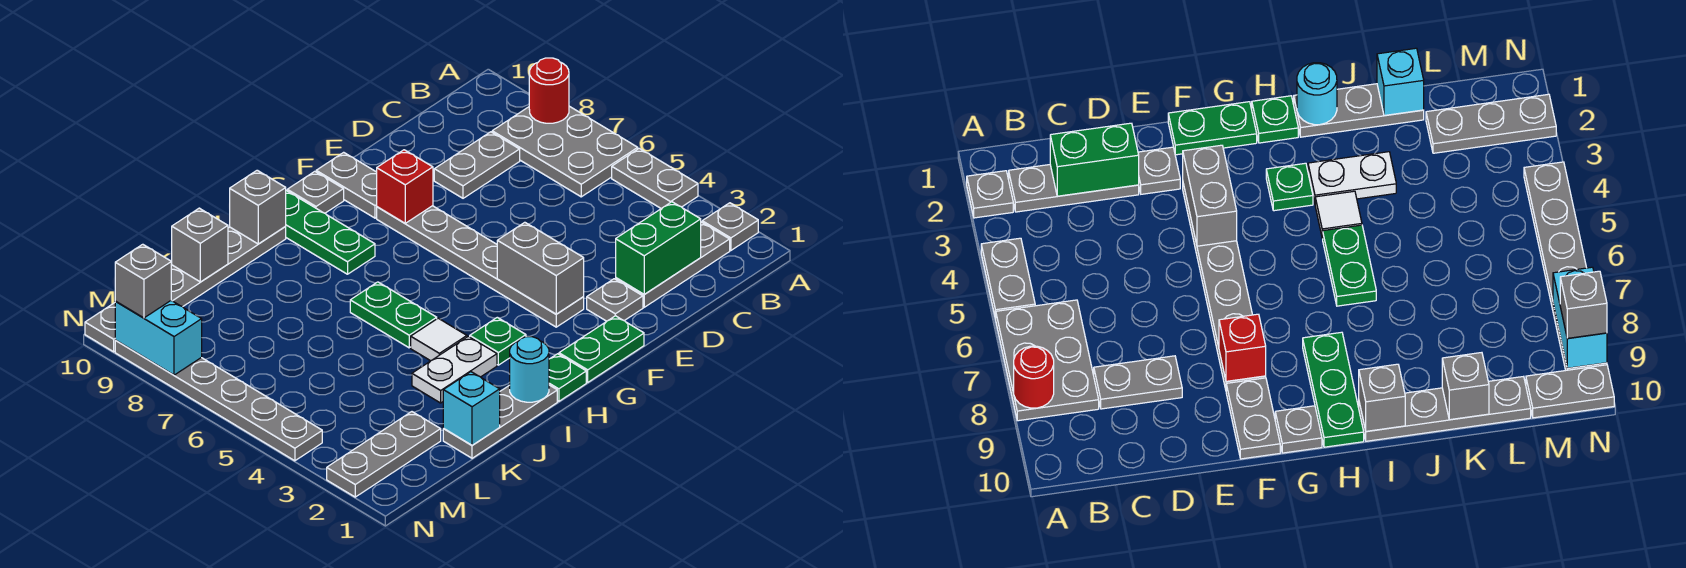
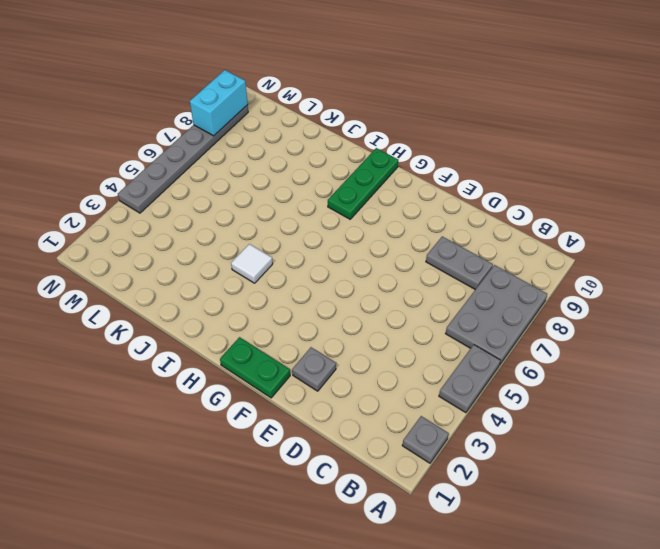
none -> grey 1x3 plate [616,222,730,307]
none -> grey 1x6 plate [377,206,584,327]
none -> grey 1x2 plate [316,152,377,218]
none -> grey 1x1 plate [287,171,344,213]

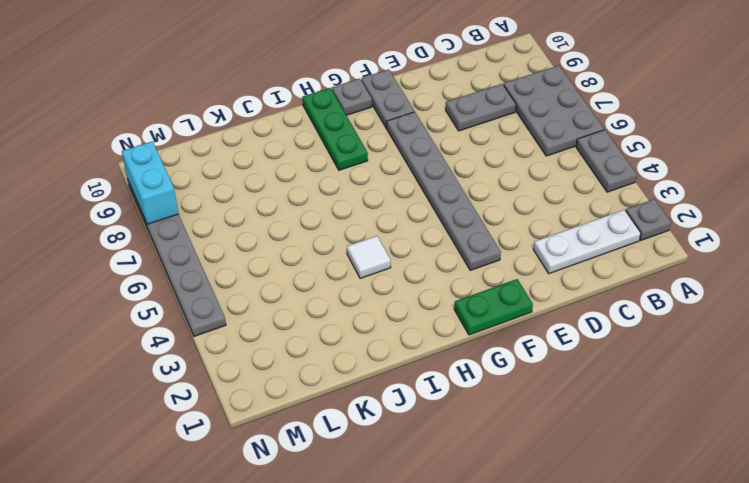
white 1x3 plate [533,210,641,274] -> grey 1x3 plate [616,222,730,307]
none -> grey 1x1 plate [587,279,643,321]
none -> green 1x1 plate [549,354,586,401]
none -> green 1x1 plate [470,317,526,365]
none -> grey 1x3 plate [443,385,557,458]

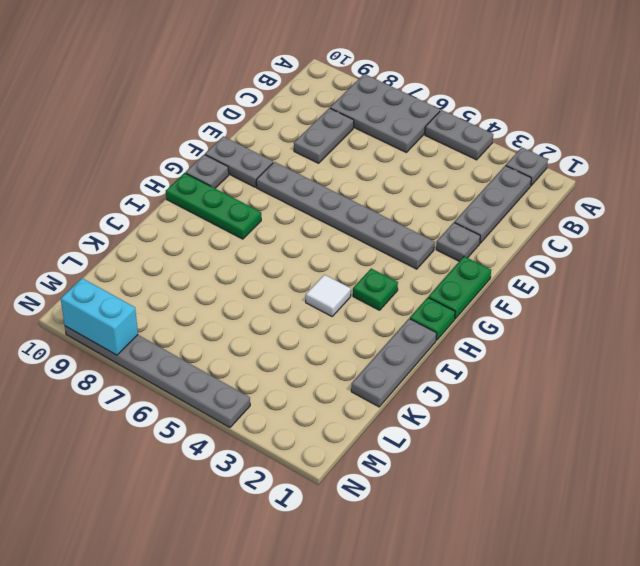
none -> white 1x2 plate [412,336,497,403]
none -> green 1x2 plate [350,282,437,348]
none -> grey 1x4 plate [171,226,286,307]
none -> grey 1x3 plate [327,412,441,497]

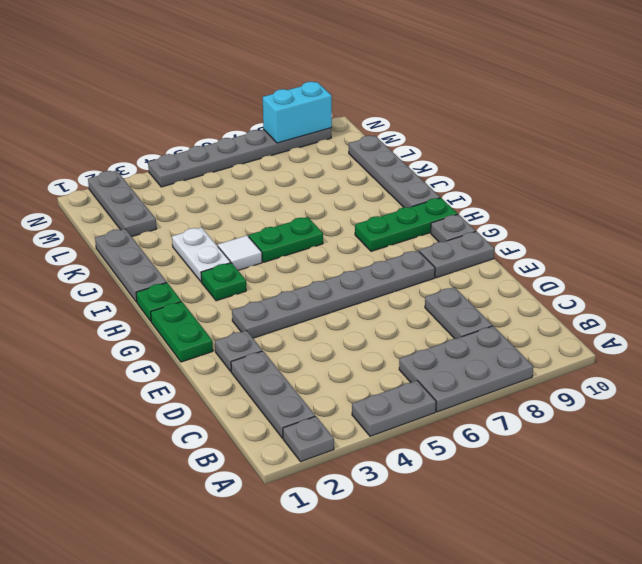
none -> grey 1x2 plate [85,303,115,352]
none -> red 1x1 round brick [529,58,569,123]
none -> green 1x2 brick [616,202,701,294]
none -> grey 1x2 brick [497,222,584,314]

